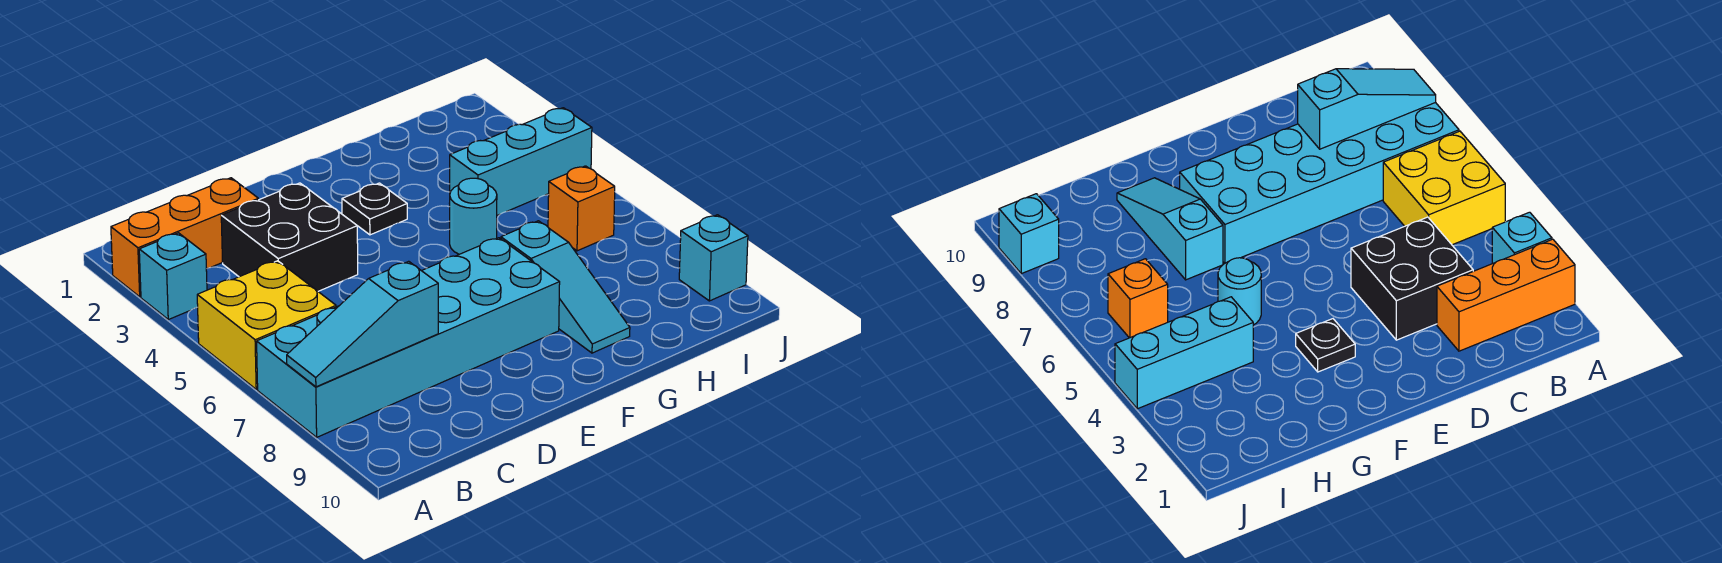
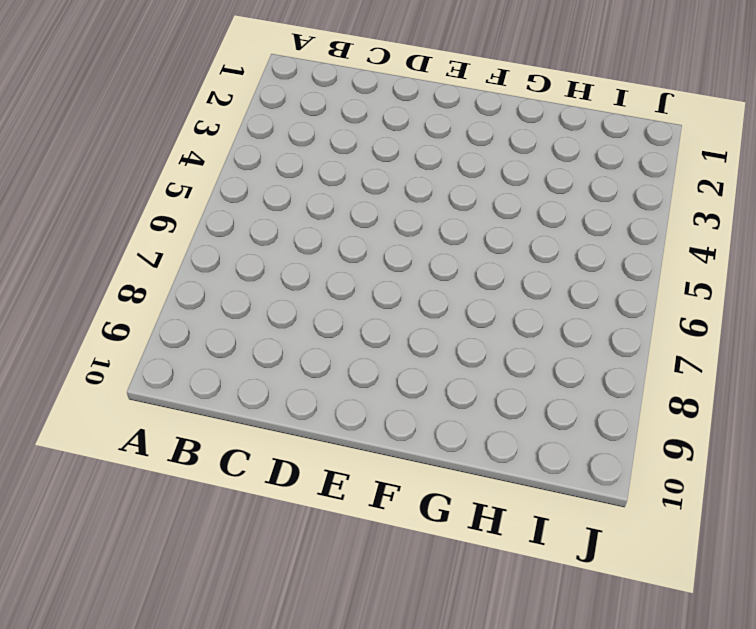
none -> orange 1x3 brick [111,178,258,297]
none -> cyan 1x1 brick [139,233,207,320]
none -> yellow 2x2 brick [197,261,336,389]

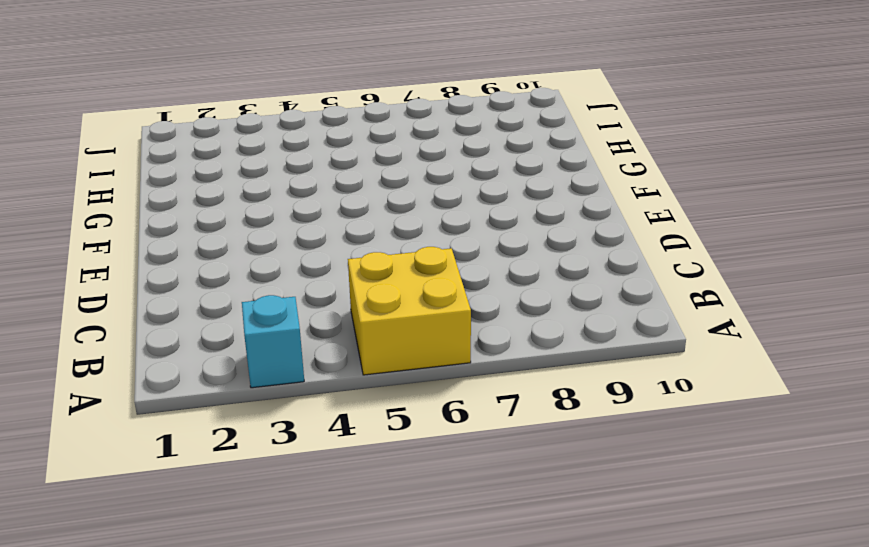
none -> orange 1x3 brick [111,178,258,297]
none -> cyan 2x6 brick [257,238,560,437]
none -> black 2x2 brick [221,183,358,291]

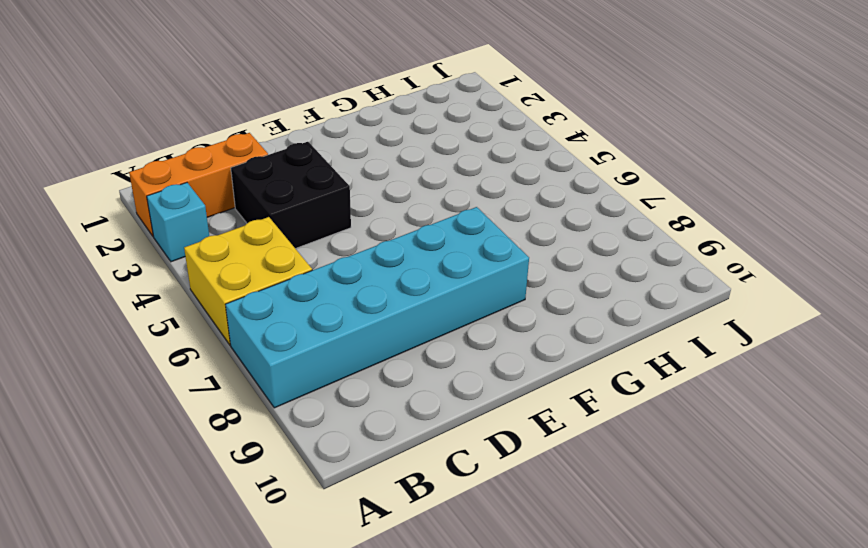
none -> black 1x1 plate [342,183,407,235]
none -> cyan 1x1 round brick [450,178,497,254]
none -> cyan 1x3 slope [501,221,630,353]

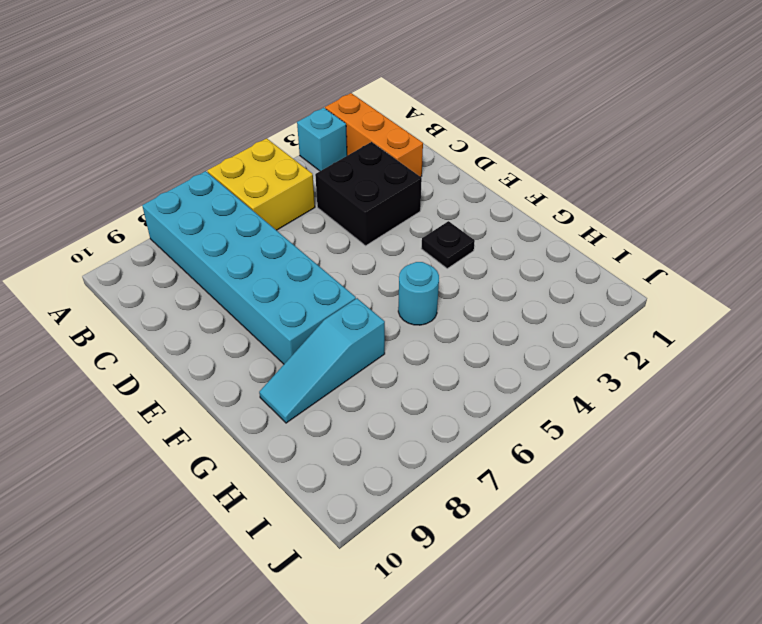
none -> cyan 1x3 brick [450,108,592,215]
none -> orange 1x1 brick [548,166,615,251]
none -> cyan 1x1 brick [679,215,748,301]

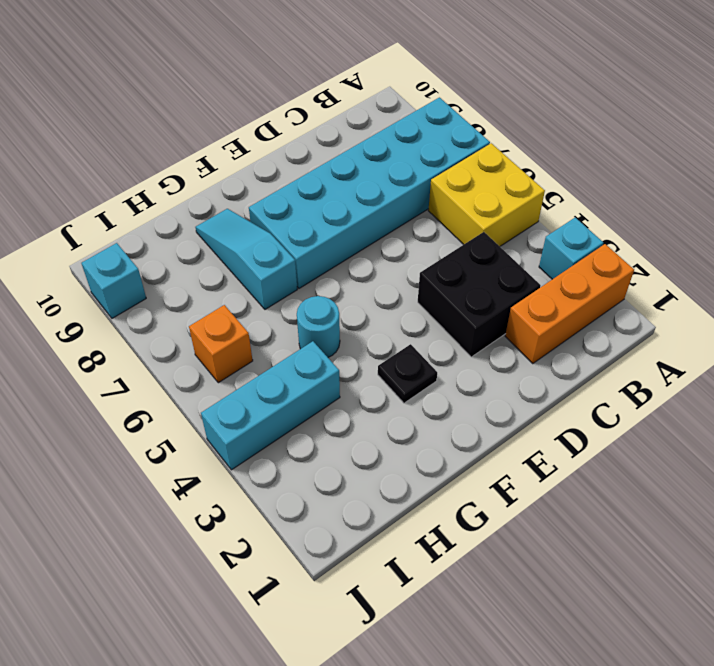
none -> cyan 1x3 slope [287,261,438,387]

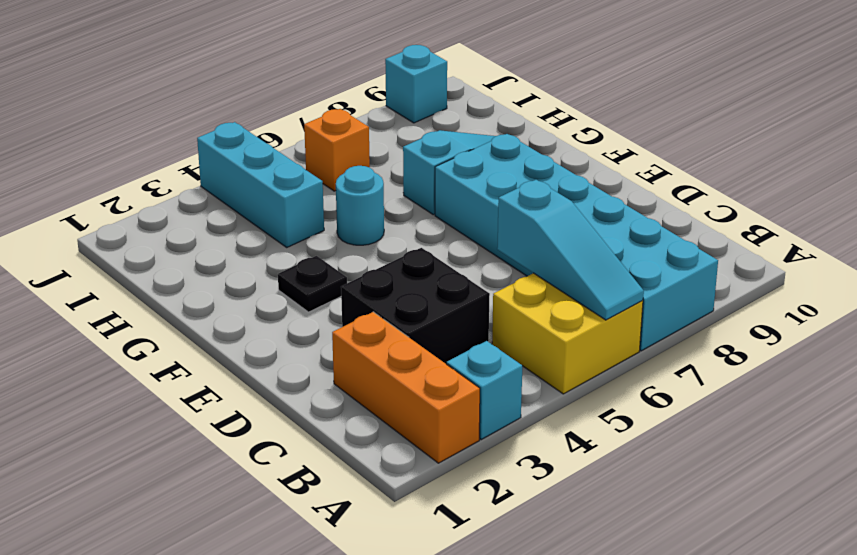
cyan 1x3 slope [497,180,644,320] -> cyan 1x3 slope moved to [287,261,438,387]

